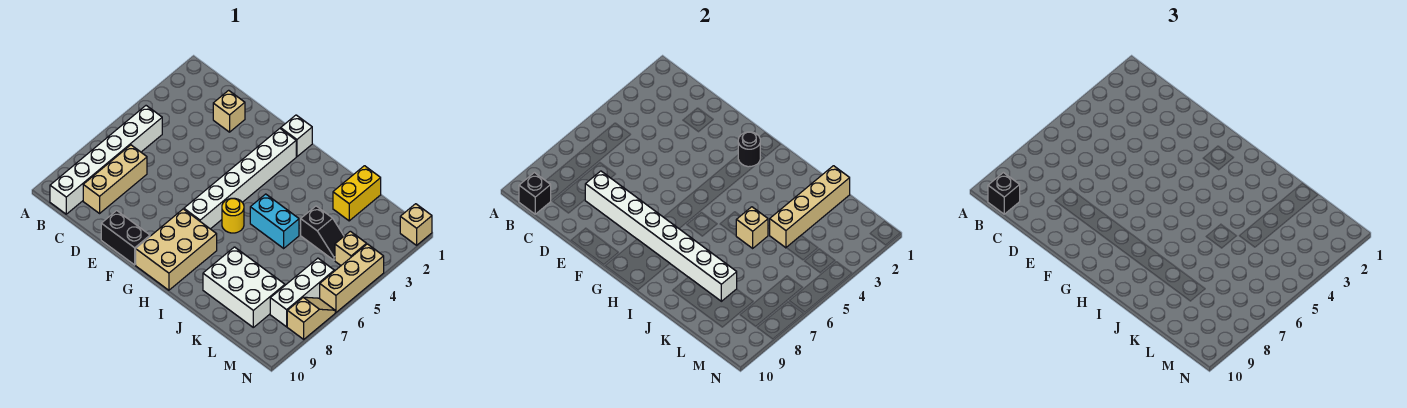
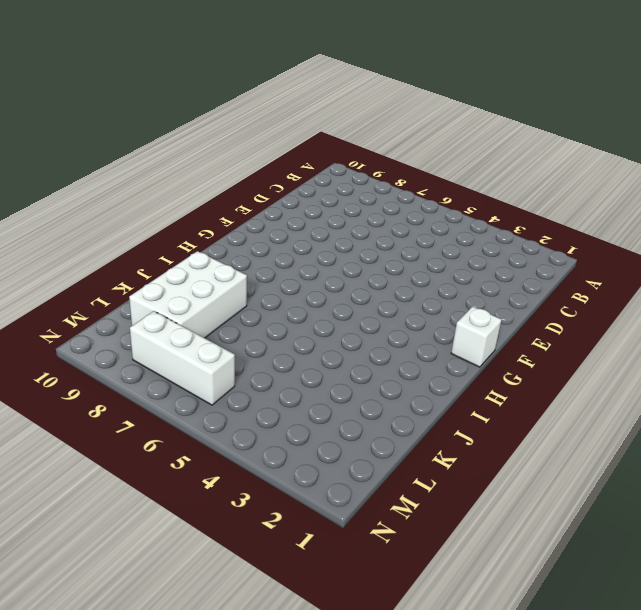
none -> white 1x6 brick [50,106,162,214]
none -> tan 1x3 brick [83,145,147,213]
none -> tan 1x1 brick [213,90,245,132]

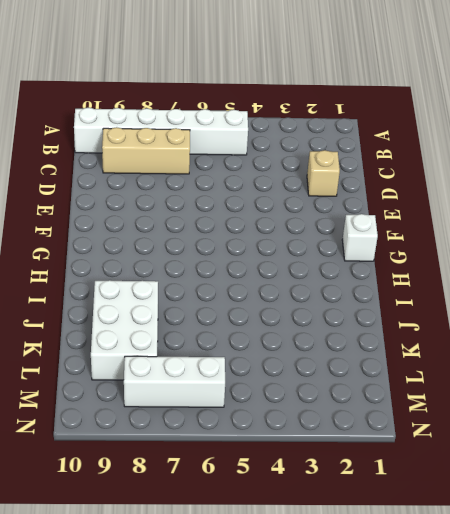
none -> black 1x2 brick [101,211,150,265]
none -> white 1x6 brick [184,129,296,229]
none -> tan 2x3 brick [136,209,217,290]

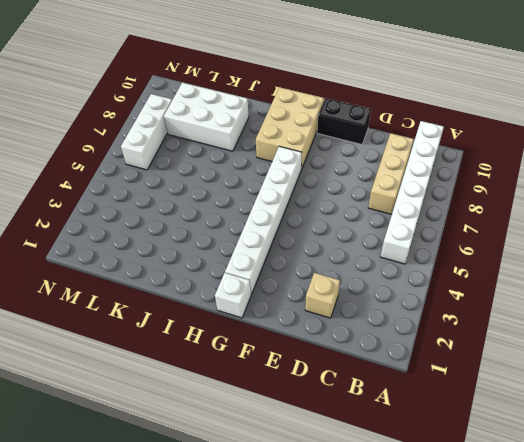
none -> yellow 1x1 round brick [222,198,244,233]
none -> cyan 1x2 brick [250,194,299,248]
none -> yellow 1x2 brick [333,166,381,221]

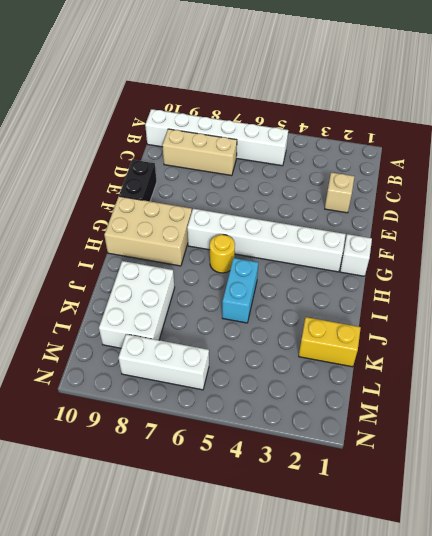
none -> black 1x2 slope [301,206,344,260]
none -> tan 1x1 brick [335,231,367,265]
none -> tan 1x1 brick [400,204,432,245]

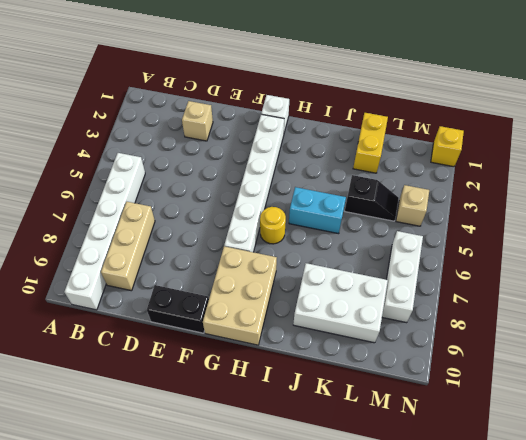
yellow 1x1 brick [431,126,464,167] -> tan 1x1 brick [400,204,432,245]
none -> tan 1x3 brick [320,244,384,312]
none -> tan 1x2 slope [287,297,335,339]
none -> black 1x1 brick [519,173,551,214]

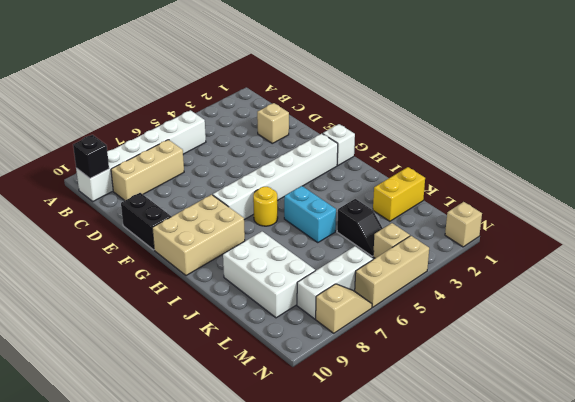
none -> white 1x8 brick [585,171,737,301]
none -> black 1x1 round brick [738,132,760,167]
none -> tan 1x1 brick [736,207,768,248]

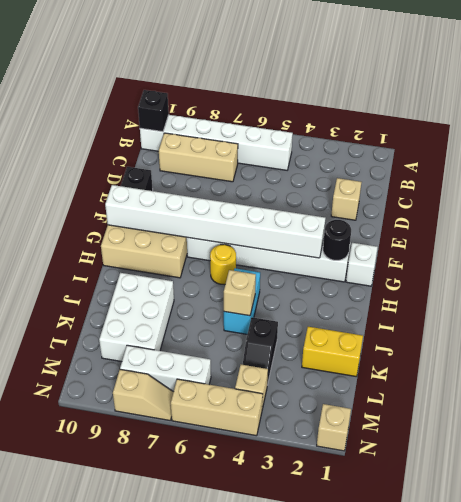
white 1x8 brick [105,185,325,258] -> white 1x8 brick turned to [585,171,737,301]
none -> tan 1x4 brick [770,166,850,248]
none -> black 1x1 brick [988,173,1020,214]

